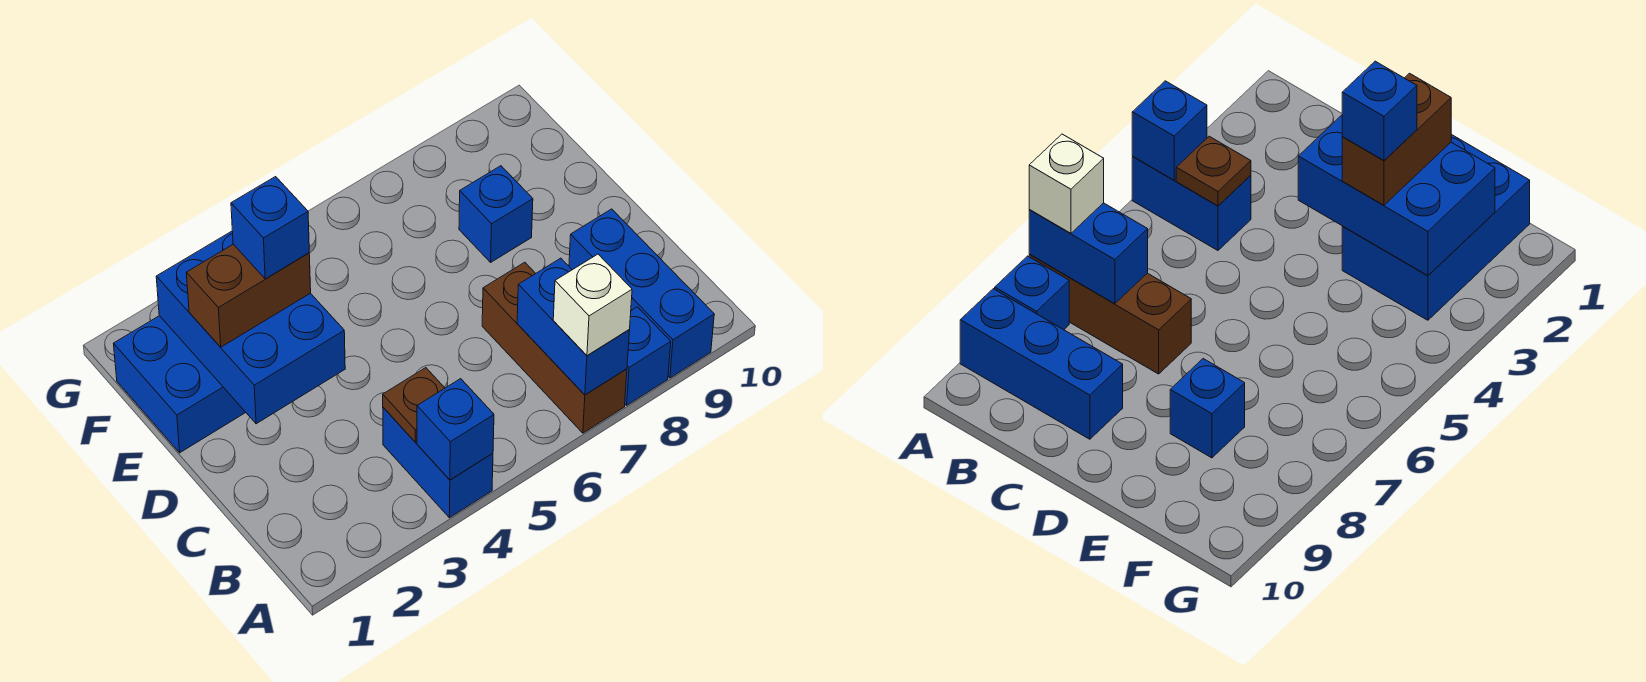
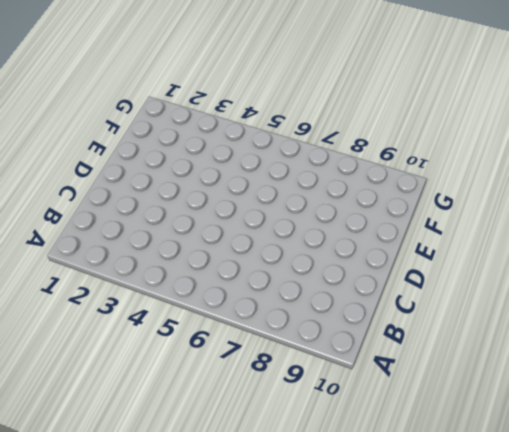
none -> blue 1x2 brick [383,407,493,518]
none -> brown 1x3 brick [482,262,627,433]
none -> blue 1x1 brick [625,307,671,405]

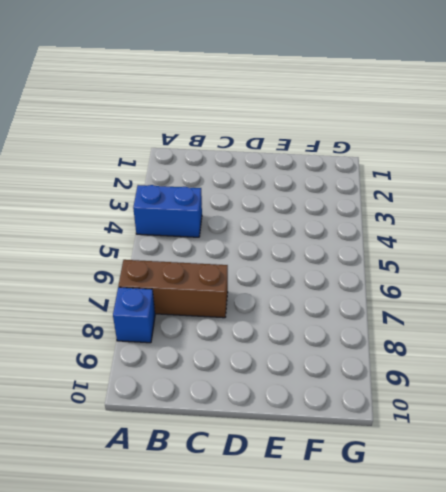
none -> blue 1x3 brick [569,209,714,378]
none -> blue 2x3 brick [114,316,246,453]
none -> blue 1x1 brick [459,166,533,262]

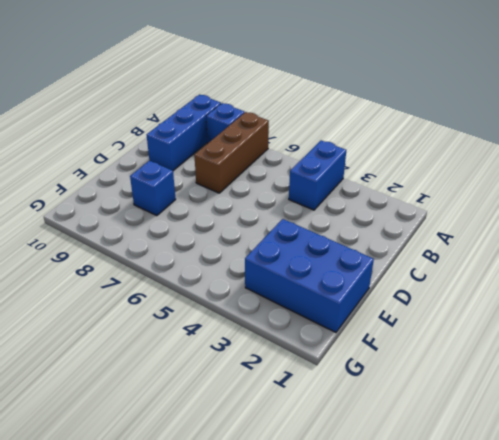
none -> blue 1x1 brick [417,379,494,480]
none -> blue 1x2 brick [517,258,629,395]
none -> brown 1x1 plate [383,368,445,442]

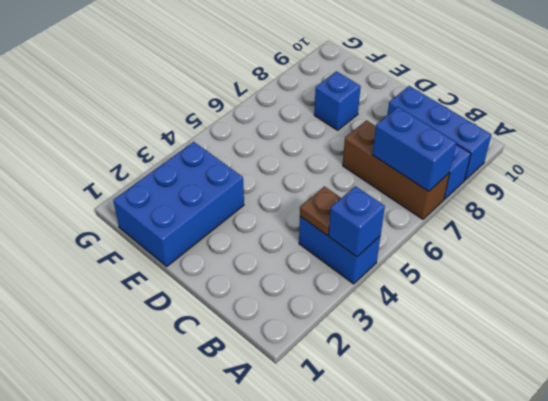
none -> blue 2x3 brick [156,231,345,424]
none -> white 1x1 brick [553,254,632,356]
none -> brown 1x2 brick [187,244,311,347]

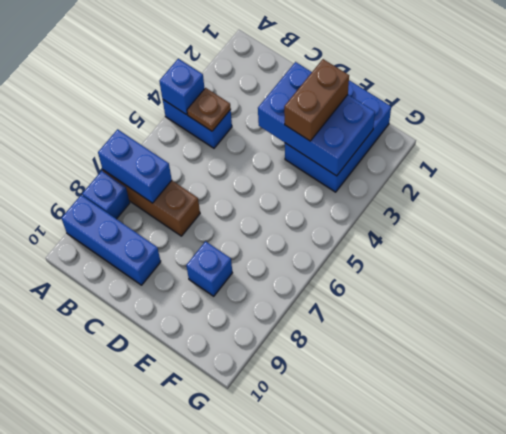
none -> white 1x1 brick [553,254,632,356]
none -> blue 1x1 brick [231,177,309,279]

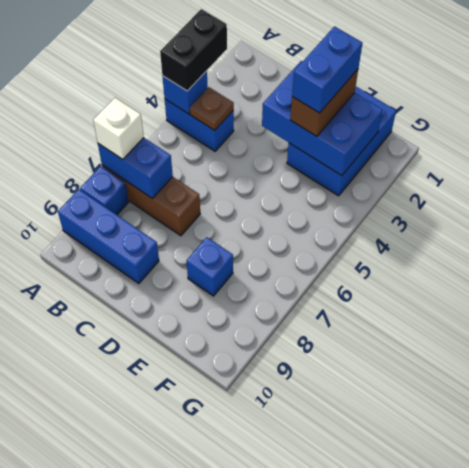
black 1x2 brick [160,9,227,91] -> none
blue 1x2 brick [292,26,362,113] -> blue 1x1 brick [231,177,309,279]

